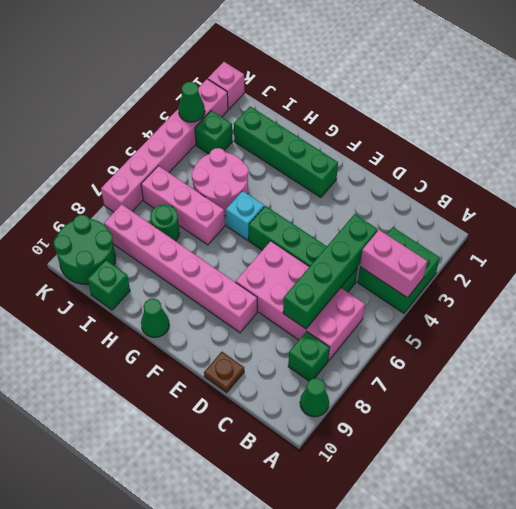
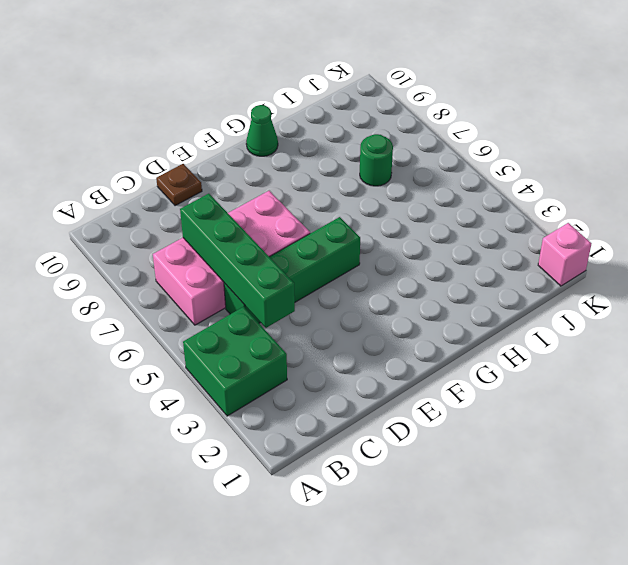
none -> green 1x1 cone [300,378,329,417]
none -> green 1x1 brick [288,331,330,381]
none -> pink 1x6 brick [104,204,257,332]

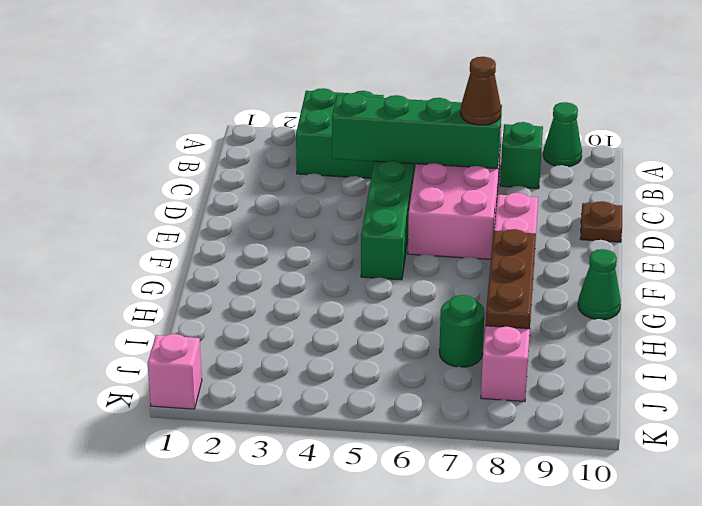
brown 1x1 cone [461,57,501,125] -> none
brown 1x3 plate [486,229,536,329] -> none
none -> green 1x4 brick [234,106,338,198]
none -> cyan 1x1 brick [226,191,264,240]
none -> pink 2x2 round brick [192,148,249,216]

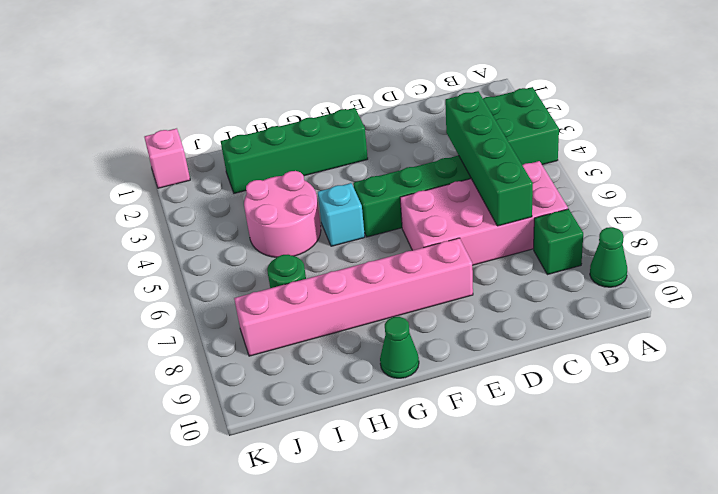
none -> brown 1x1 plate [204,352,244,392]
none -> pink 1x3 brick [141,166,225,245]
none -> green 1x1 brick [88,260,130,310]

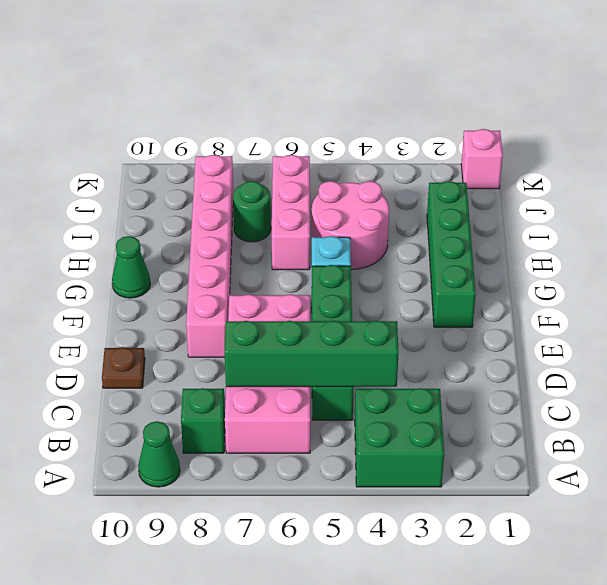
none -> green 1x1 brick [88,260,130,310]
none -> green 1x1 brick [195,110,233,154]
none -> green 2x2 round brick [54,215,115,284]

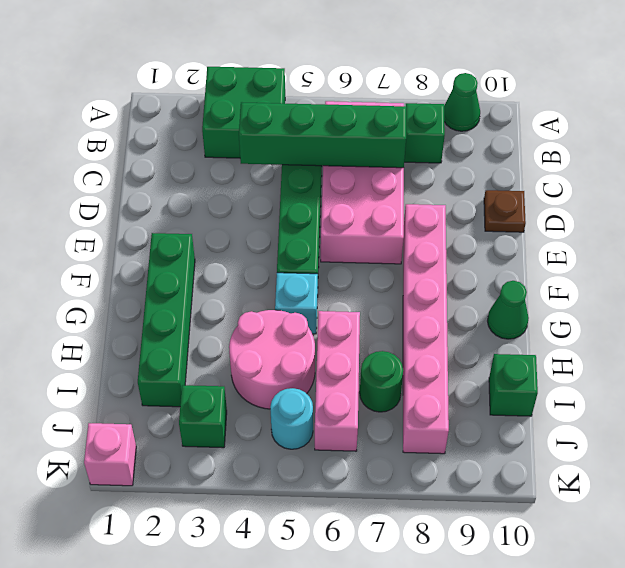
cyan 1x1 round brick [270,388,313,449] -> none
none -> green 2x2 round brick [54,215,115,284]
none -> pink 1x6 brick [101,79,228,212]
none -> pink 1x2 brick [360,230,427,298]

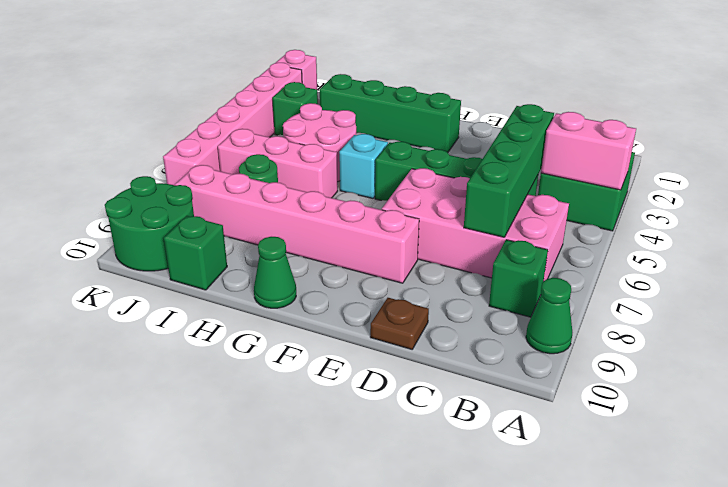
none -> green 1x1 cone [178,82,205,122]

